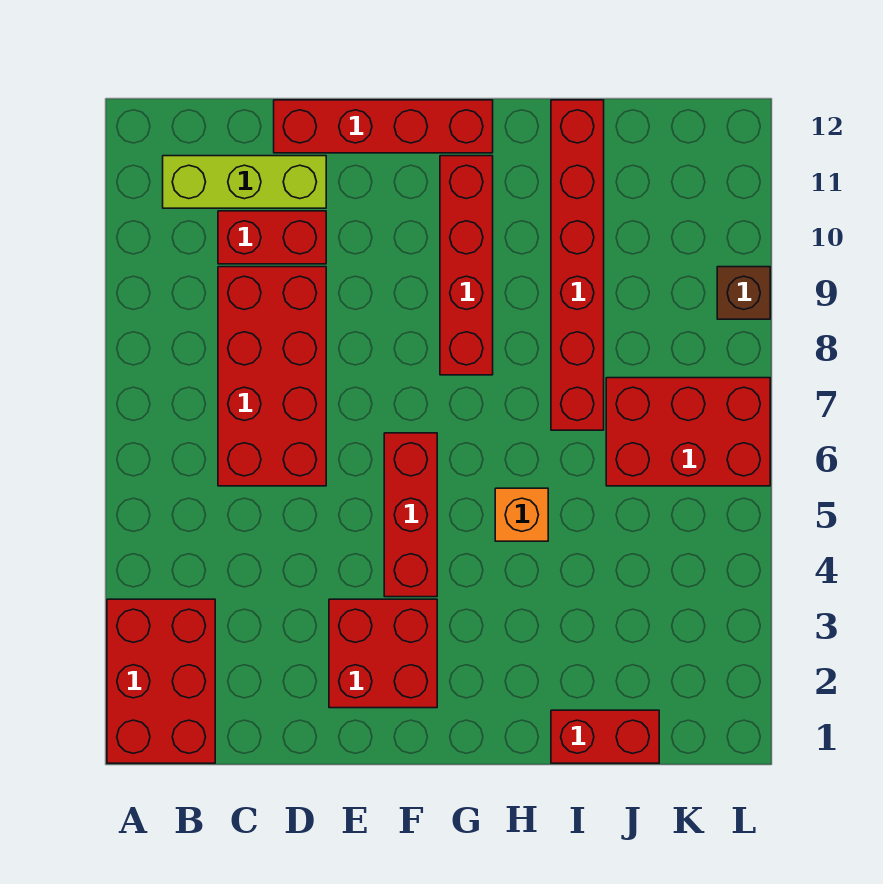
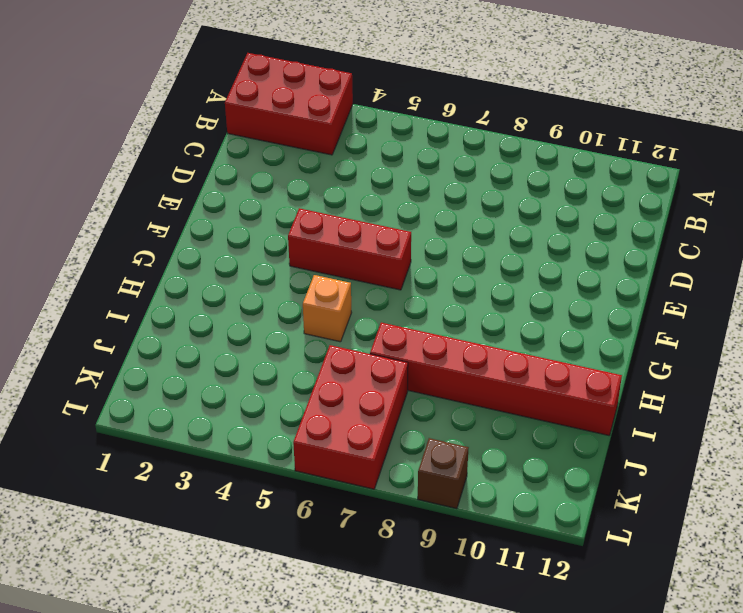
none -> lime 1x3 brick [163,156,326,208]
none -> red 2x4 brick [218,267,326,486]
none -> red 1x2 brick [218,211,326,264]

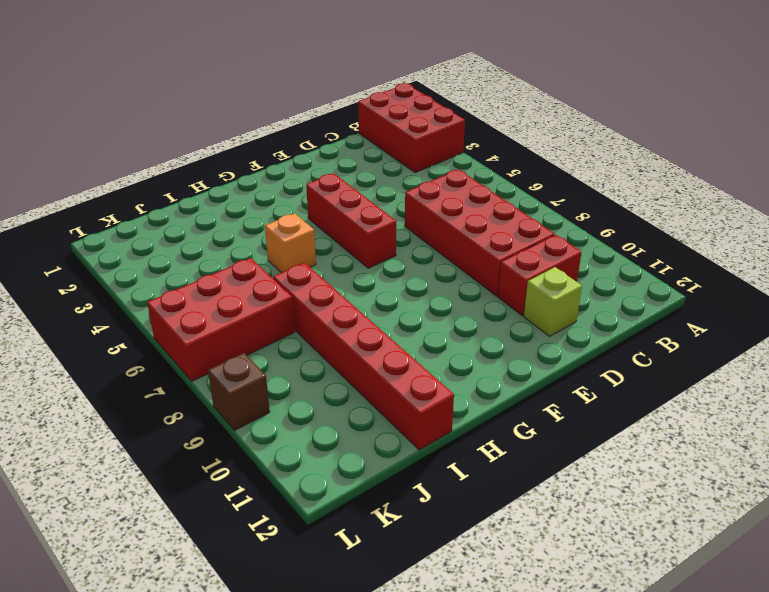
lime 1x1 brick [524,267,582,336] -> lime 1x3 brick [163,156,326,208]
none -> red 1x4 brick [274,100,493,153]
none -> red 2x2 brick [329,599,437,708]
none -> red 1x4 brick [440,156,493,375]

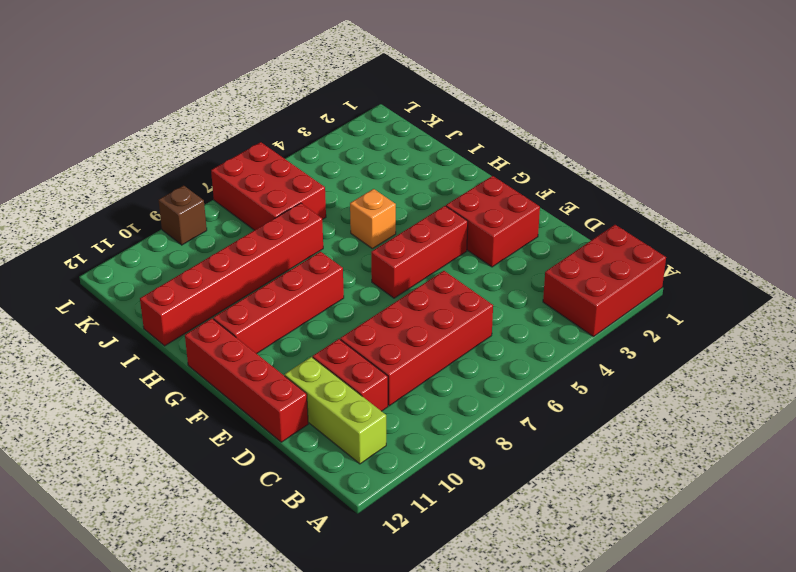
none -> red 1x2 brick [551,710,659,763]

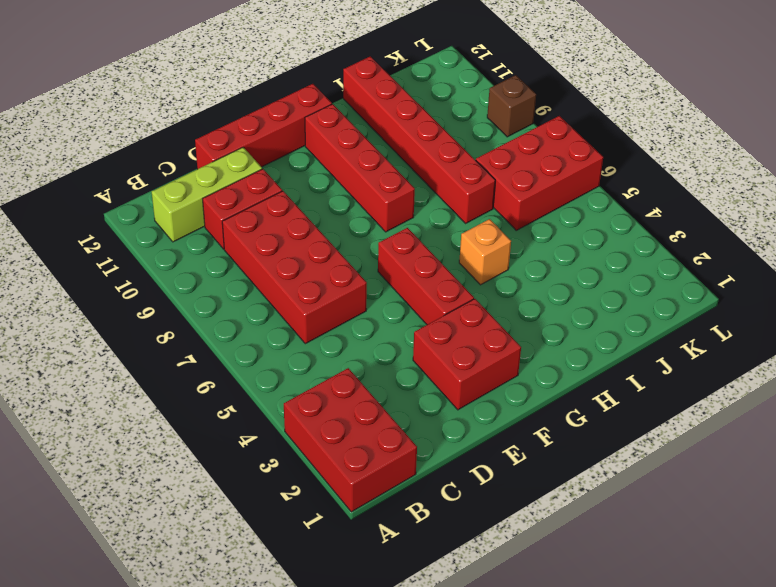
none -> red 1x2 brick [551,710,659,763]

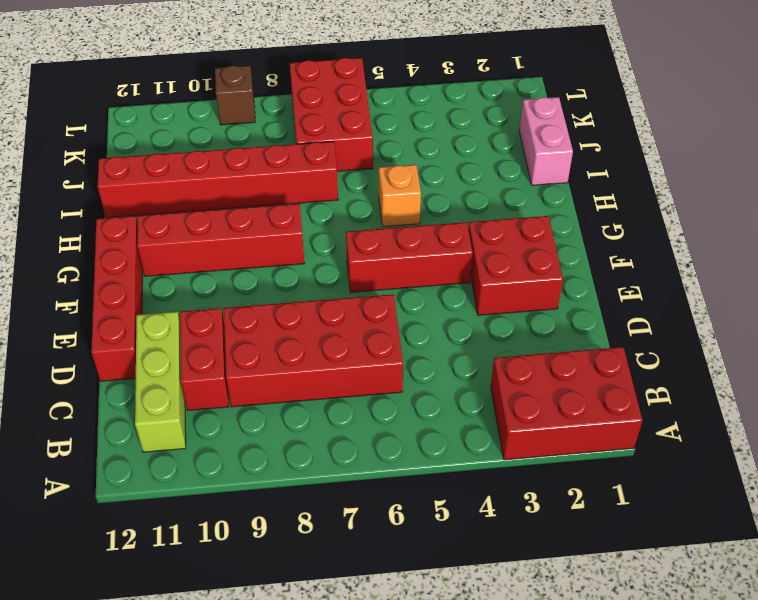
pink 1x2 brick [519,97,573,185] -> red 1x2 brick [551,710,659,763]

